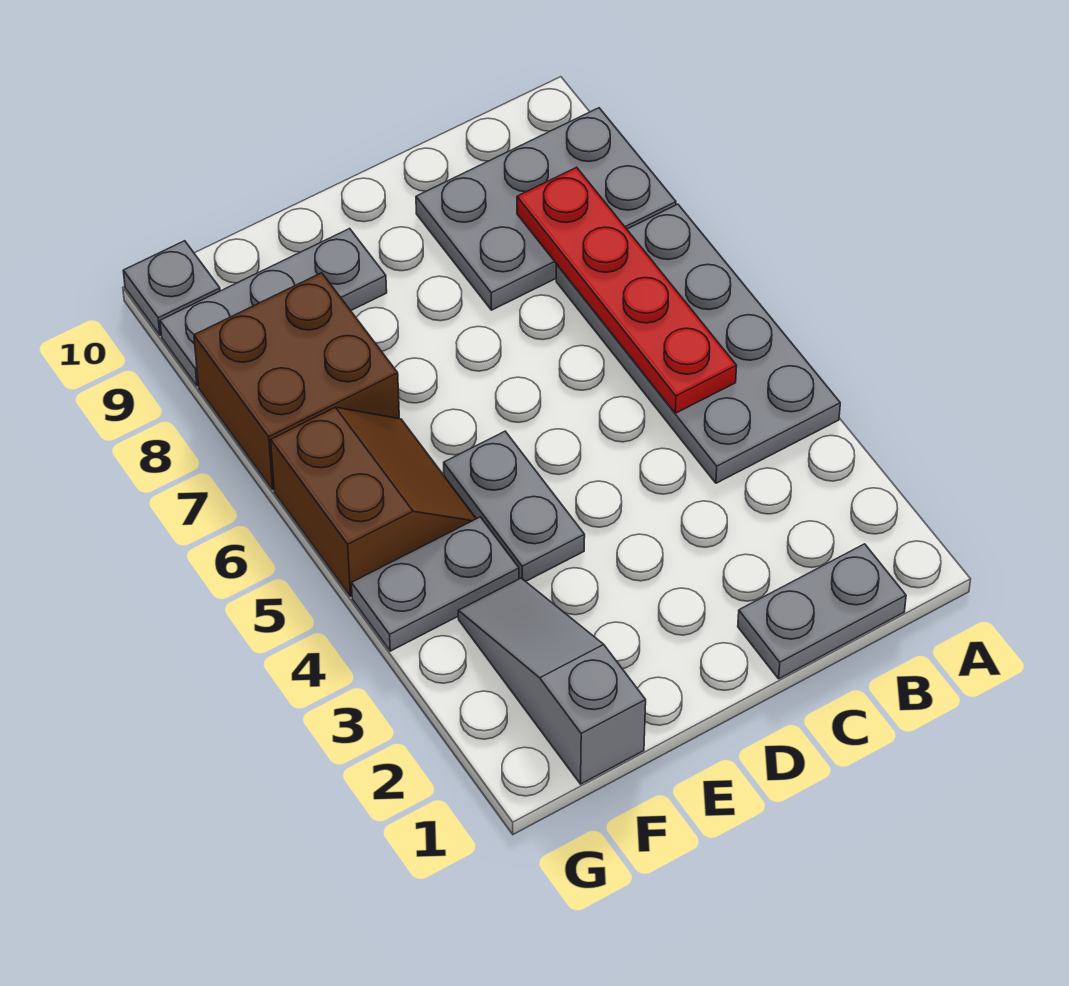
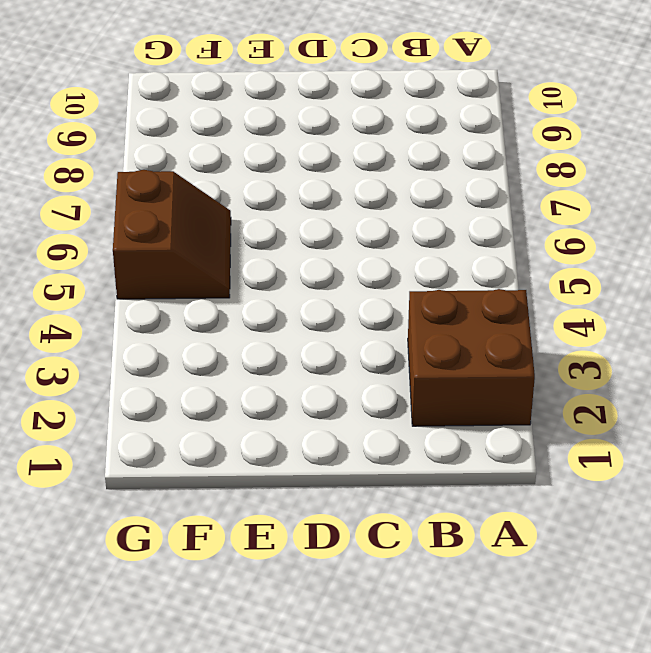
brown 2x2 brick [408,289,535,426] -> brown 2x2 brick moved to [194,273,399,489]
none -> grey 2x4 plate [556,204,840,483]
none -> grey 2x3 plate [416,108,676,310]

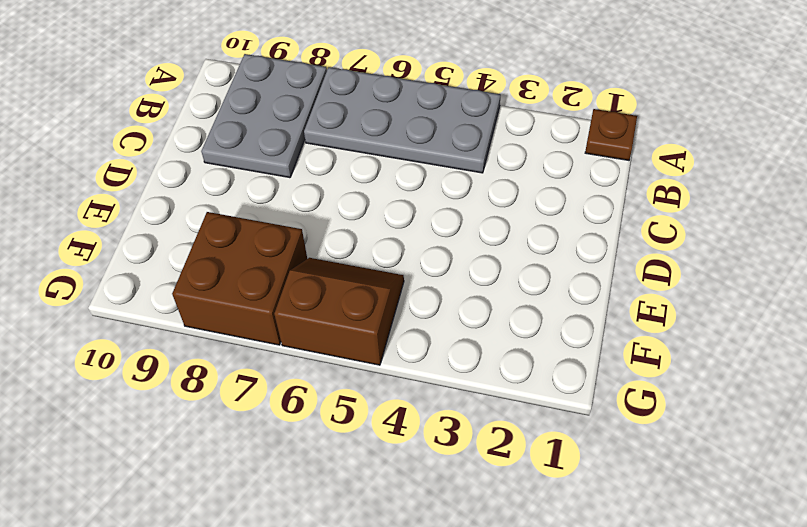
brown 1x1 plate [585,109,637,160] -> none
none -> grey 1x2 plate [738,544,906,679]
none -> grey 1x2 plate [444,431,585,581]

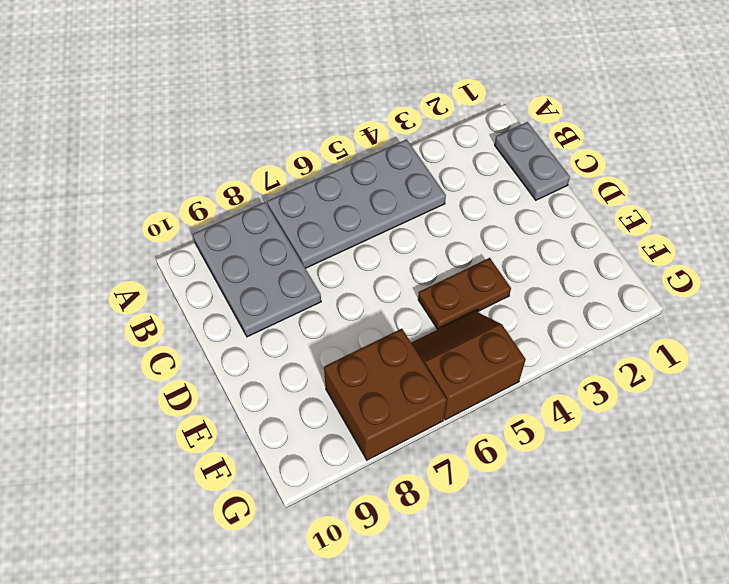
brown 1x2 plate [418,258,511,329] -> grey 1x2 plate [444,431,585,581]
none -> grey 1x3 plate [160,228,387,386]
none -> grey 1x3 slope [458,578,646,784]

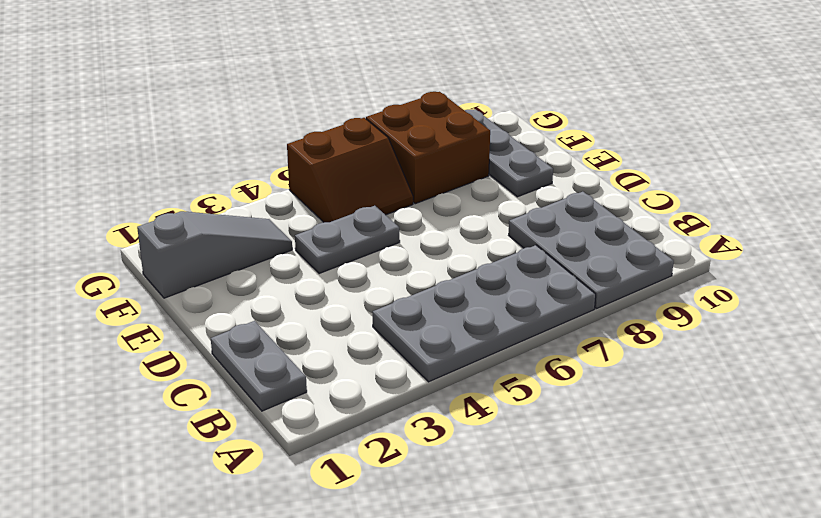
none -> grey 1x2 plate [352,517,519,651]
none -> grey 1x1 plate [123,241,220,335]

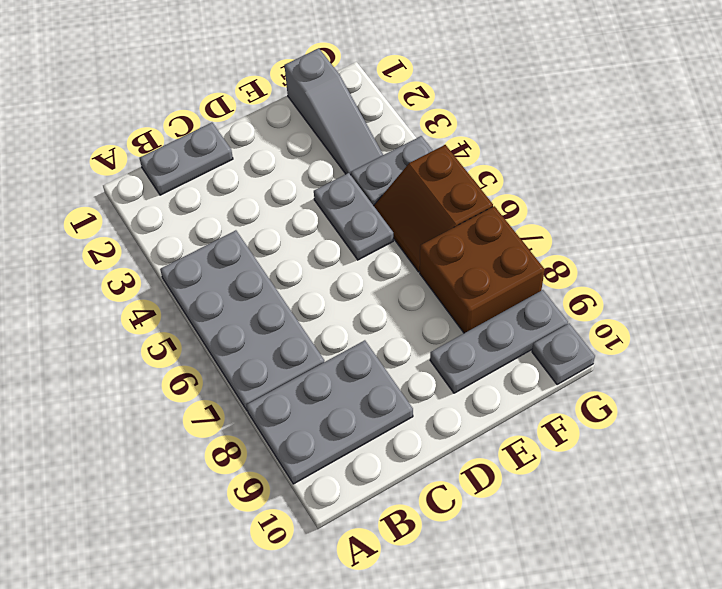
none -> red 1x4 plate [517,167,737,413]

